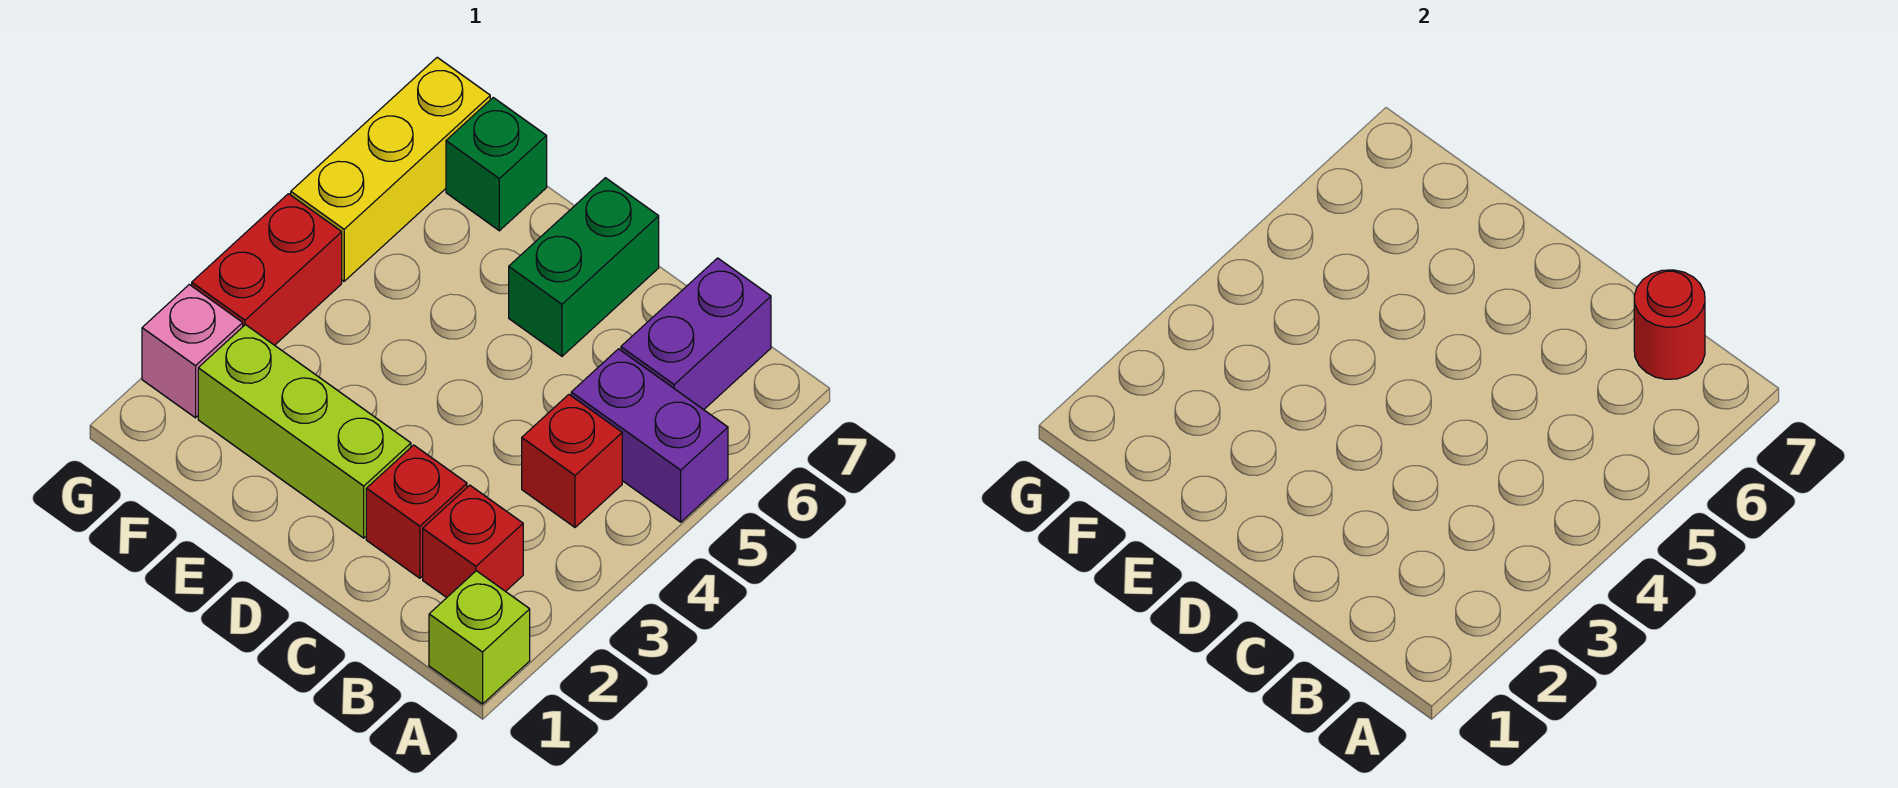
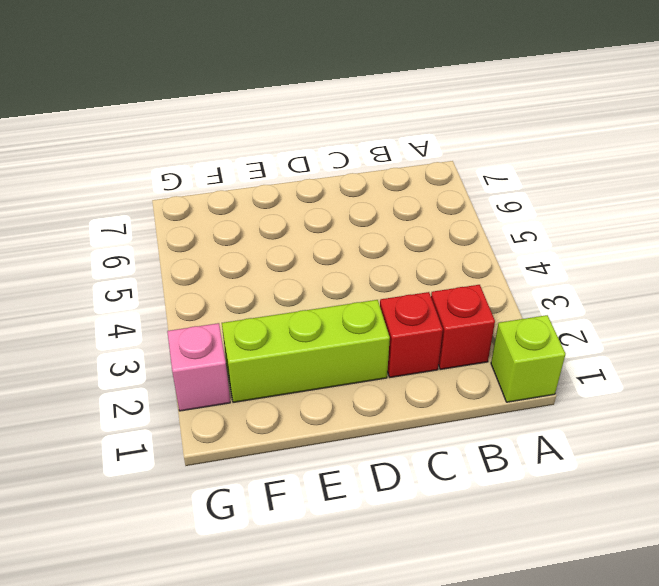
none -> purple 1x2 brick [571,349,728,522]
none -> red 1x1 brick [522,395,622,527]
none -> purple 1x2 brick [621,258,771,410]

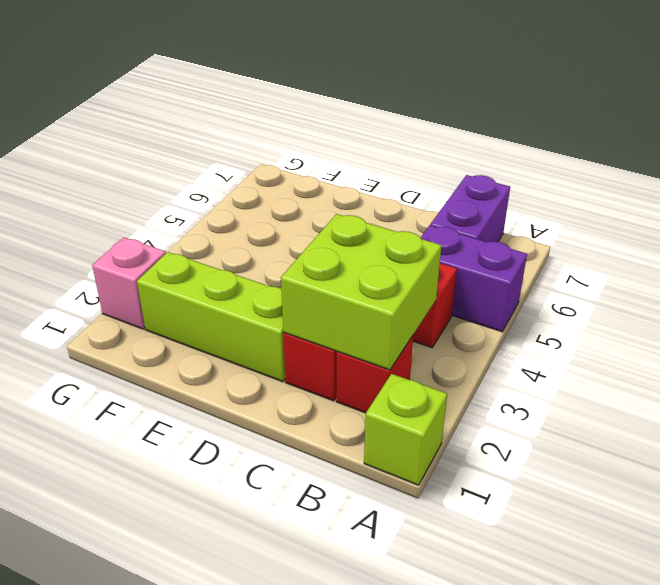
lime 2x2 brick [281,214,442,370] -> none
none -> green 1x2 brick [509,178,659,356]
none -> green 1x1 brick [446,98,547,231]
none -> red 1x2 brick [192,194,342,345]

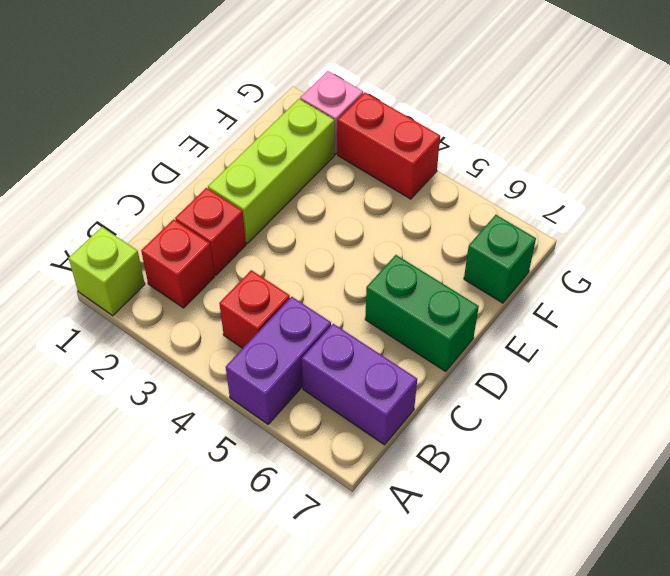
none -> yellow 1x3 brick [291,57,490,281]
none -> red 1x1 round brick [1634,270,1705,379]

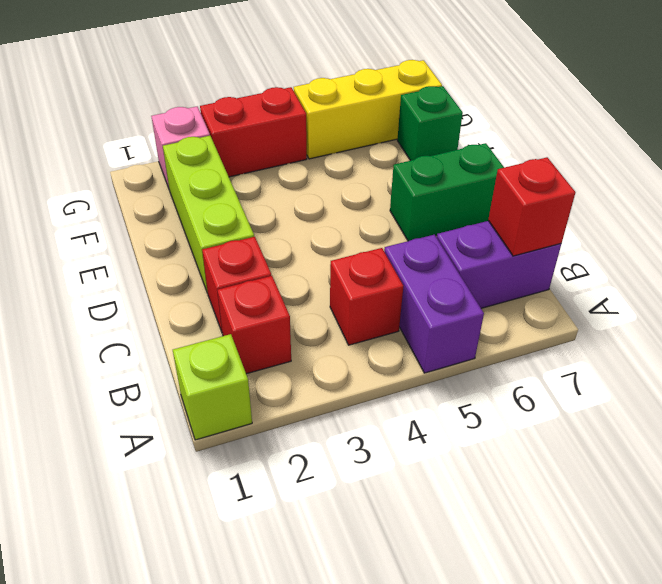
red 1x1 brick [488,157,576,256] -> red 1x1 round brick [1634,270,1705,379]

